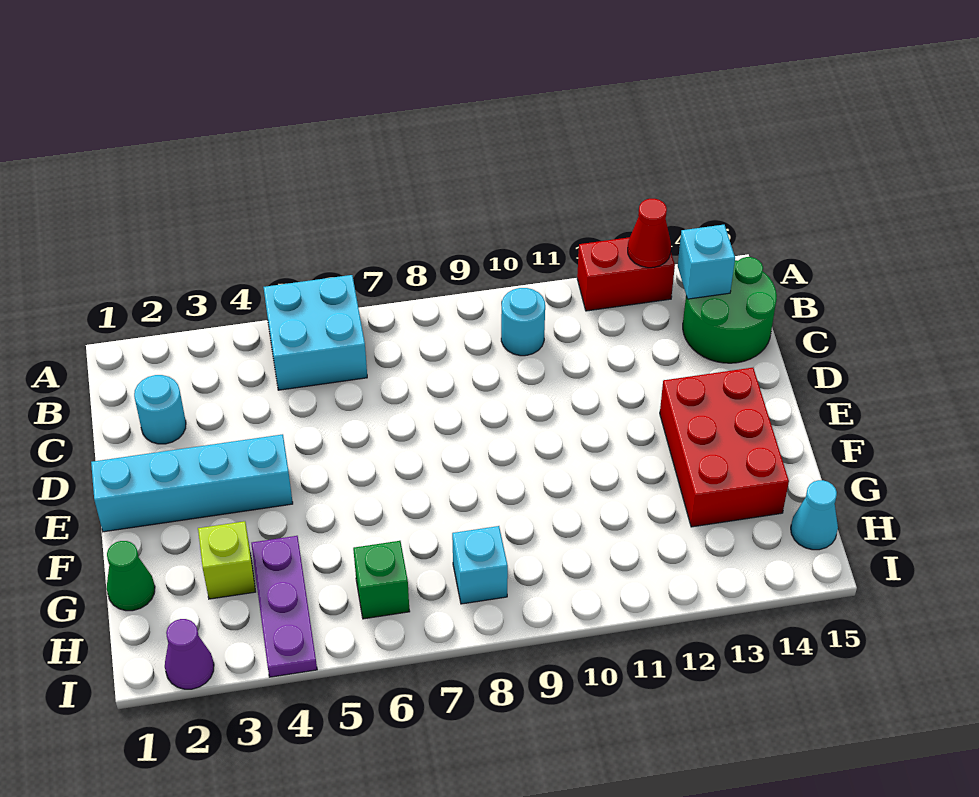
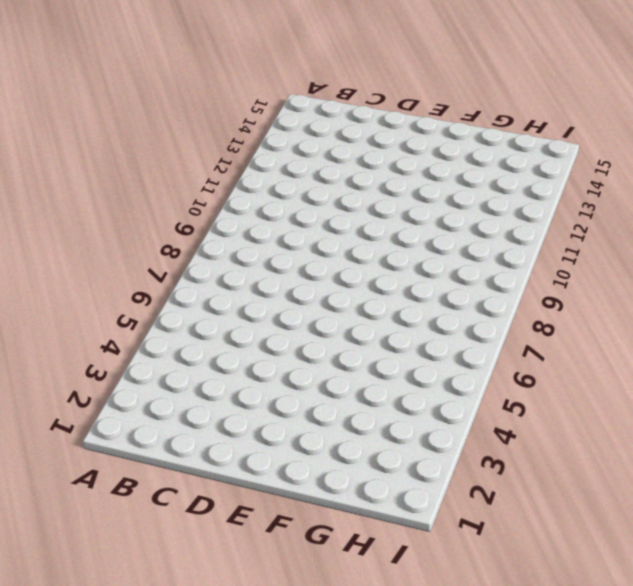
none -> cyan 2x2 brick [264,275,367,390]
none -> red 1x2 brick [577,237,675,311]
none -> cyan 1x1 round brick [501,288,545,356]

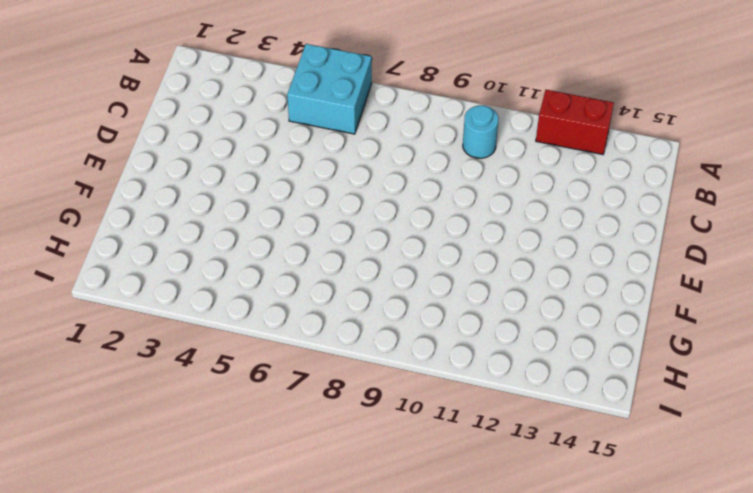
none -> green 2x2 round brick [683,257,777,363]
none -> cyan 1x1 round brick [134,375,186,444]
none -> cyan 1x4 brick [91,434,293,532]

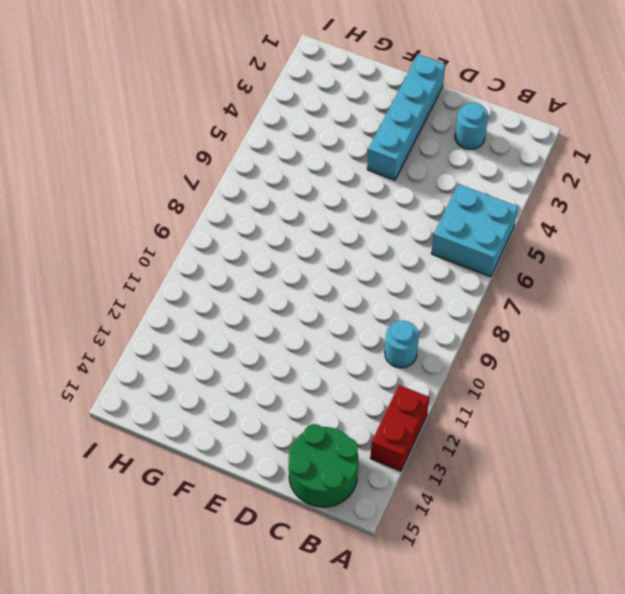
none -> red 2x3 brick [660,368,789,527]
none -> green 1x1 cone [107,541,155,611]
none -> lime 1x1 brick [198,521,256,599]

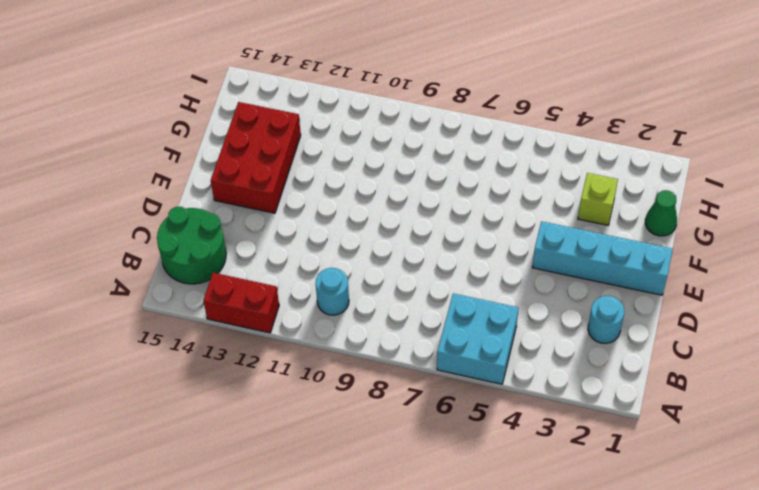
none -> purple 1x3 plate [251,536,317,677]
none -> green 1x1 brick [353,541,410,619]
none -> cyan 1x1 brick [452,526,508,604]

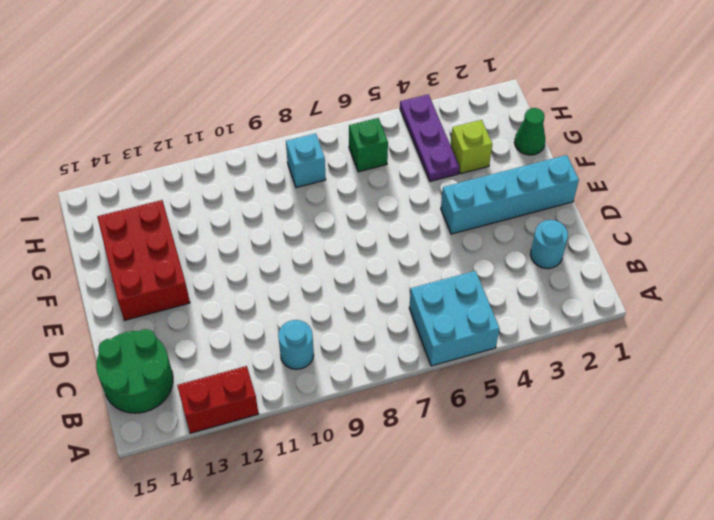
none -> cyan 1x1 cone [791,480,838,550]
none -> purple 1x1 cone [165,619,214,689]
none -> red 1x1 cone [628,199,671,268]

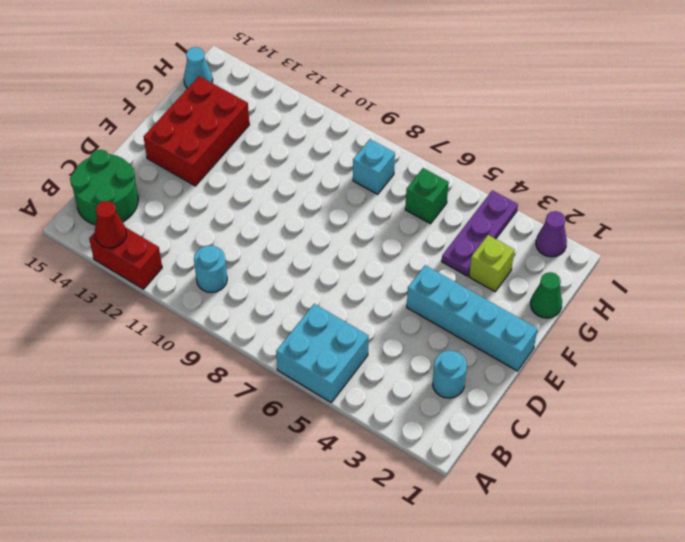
none -> cyan 1x1 brick [678,225,735,299]

